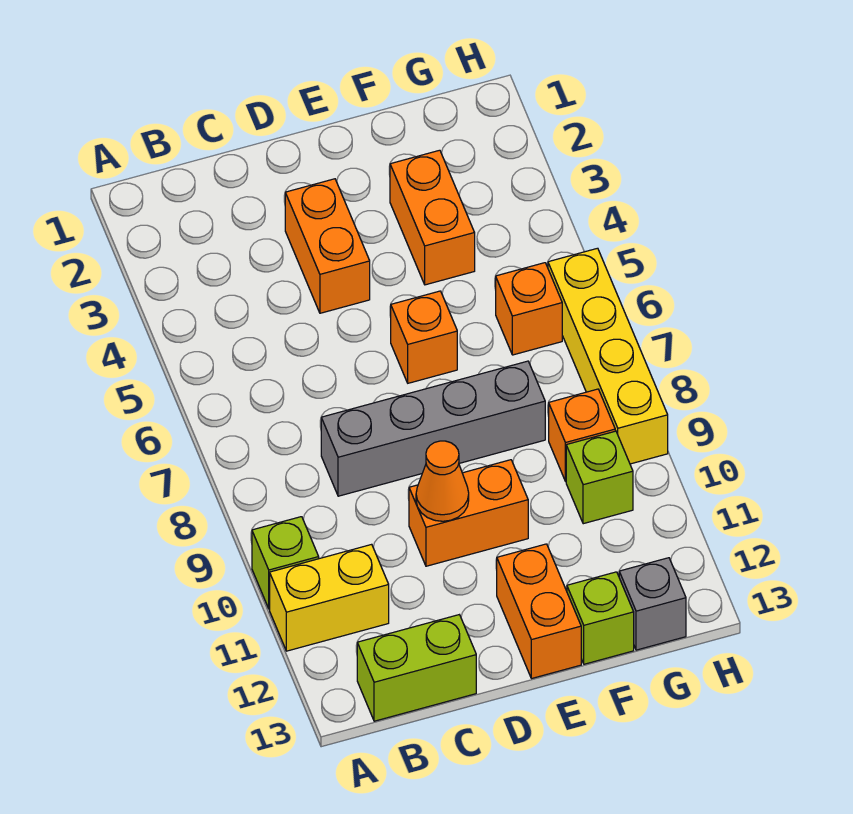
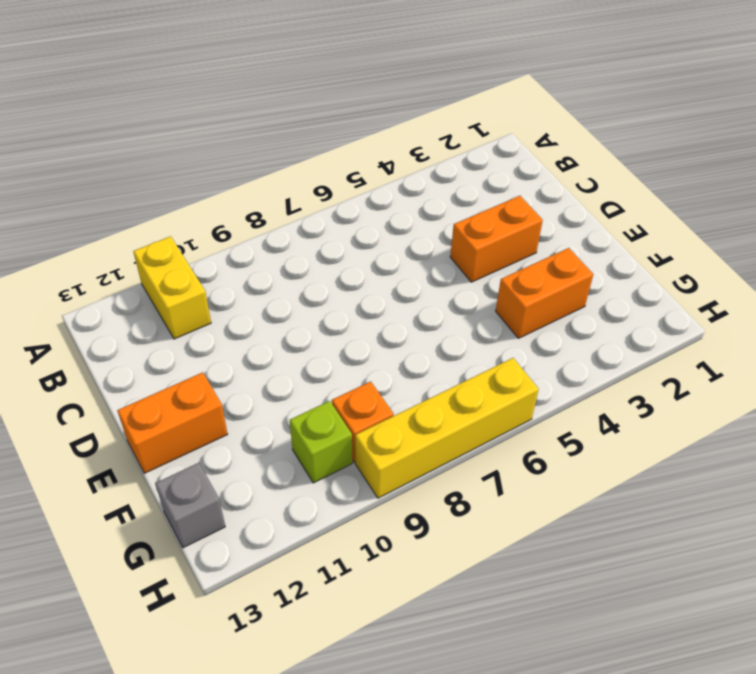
none -> lime 1x1 brick [252,517,319,609]
none -> lime 1x2 brick [357,615,476,721]
none -> grey 1x4 brick [321,361,545,496]

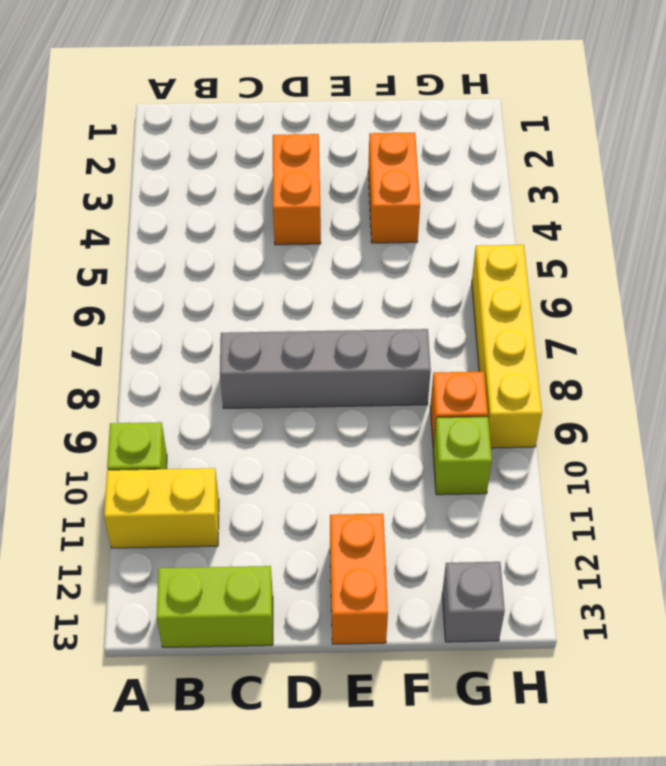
none -> orange 1x2 brick [409,460,528,566]
none -> orange 1x1 brick [391,291,457,383]
none -> lime 1x1 brick [567,572,634,664]

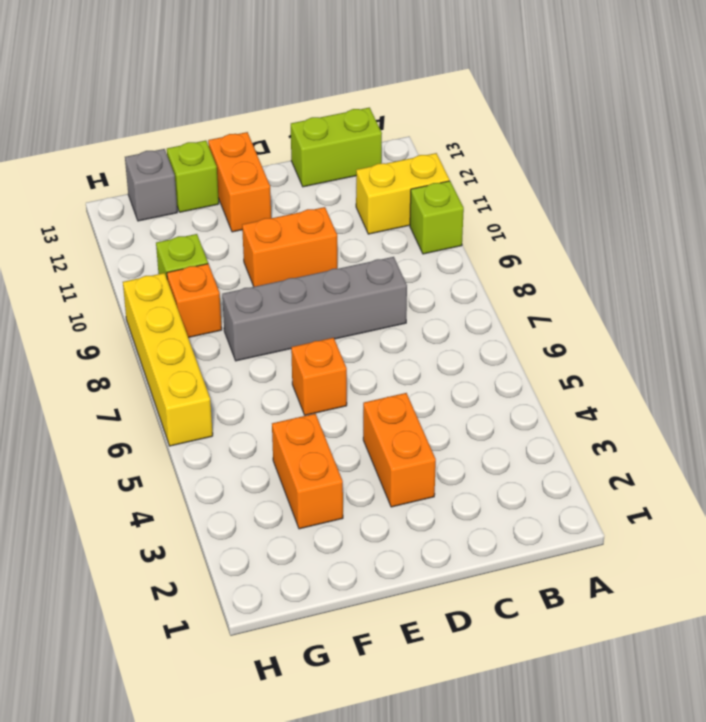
none -> orange 1x1 brick [496,263,562,355]
none -> orange 1x1 cone [416,441,469,521]

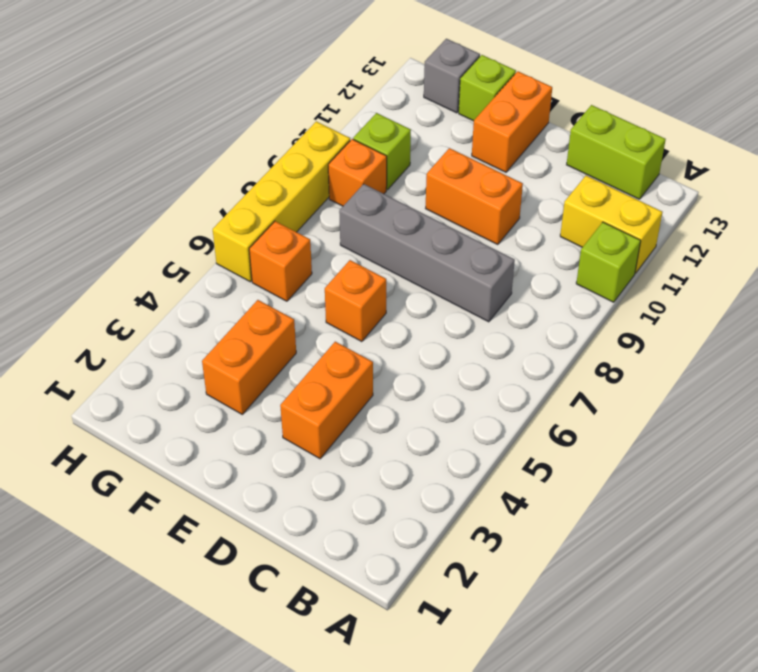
none -> orange 1x1 cone [416,441,469,521]

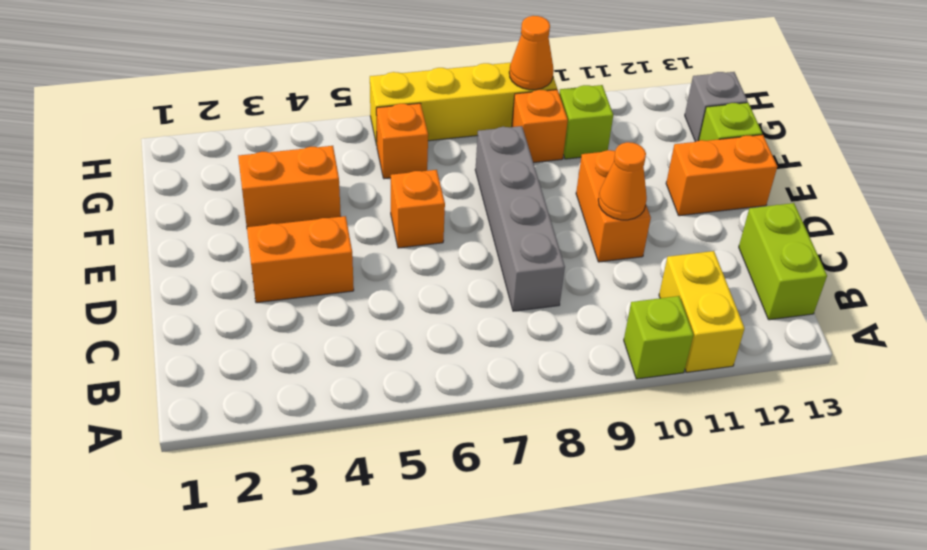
orange 1x1 cone [509,16,554,90] -> none

